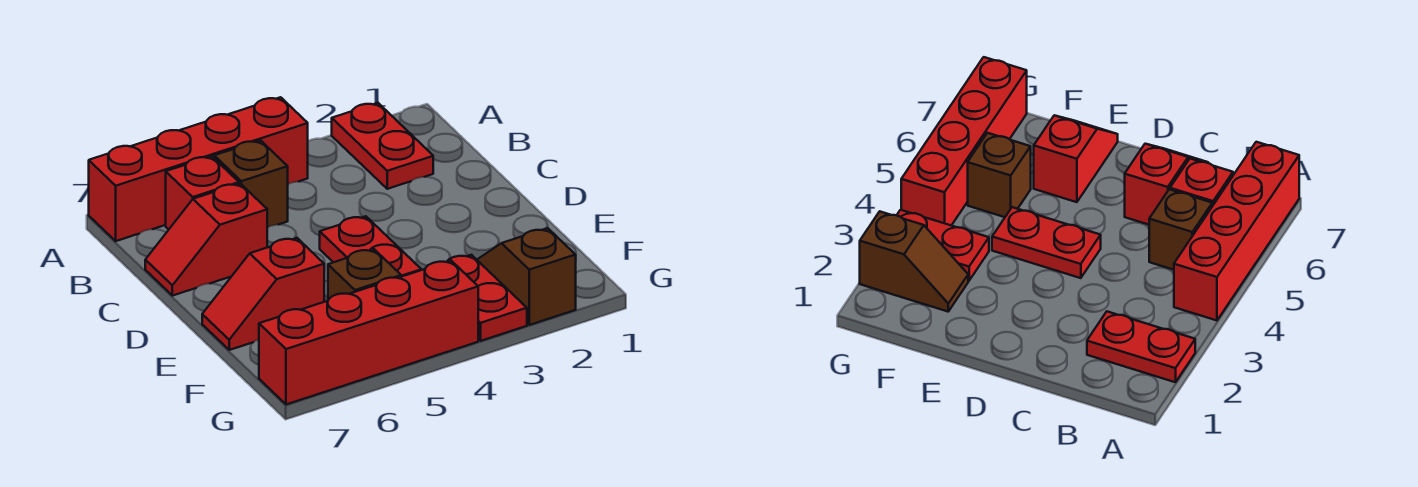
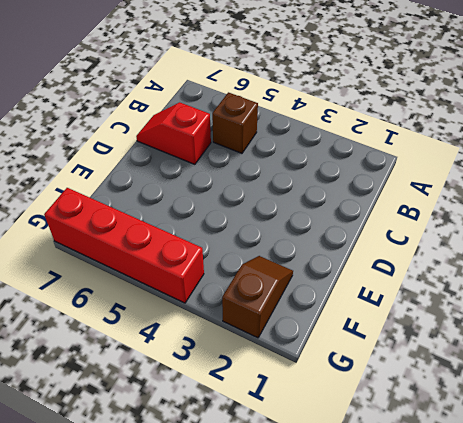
none -> red 1x2 plate [332,103,433,189]
none -> red 1x4 brick [89,97,308,241]

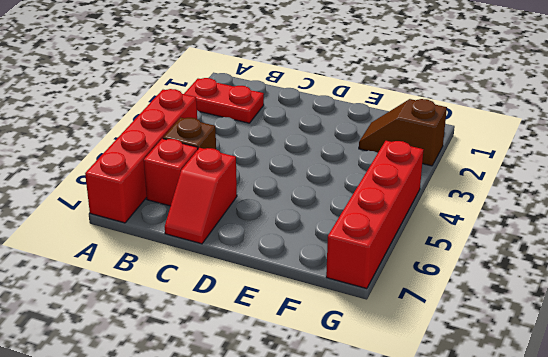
none -> red 1x2 plate [320,216,421,277]
none -> red 1x2 slope [202,238,324,350]

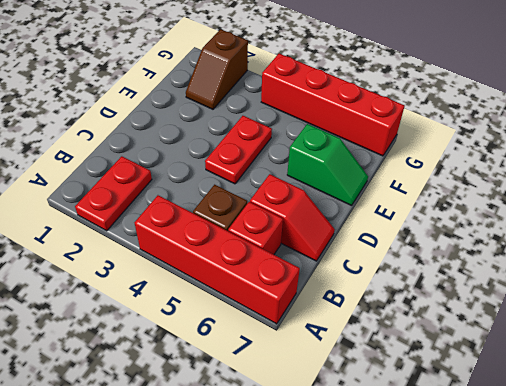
green 1x2 slope [287,124,368,206] -> red 1x2 slope [202,238,324,350]
none -> red 1x2 plate [447,255,527,341]
none -> brown 1x1 brick [328,249,401,300]

